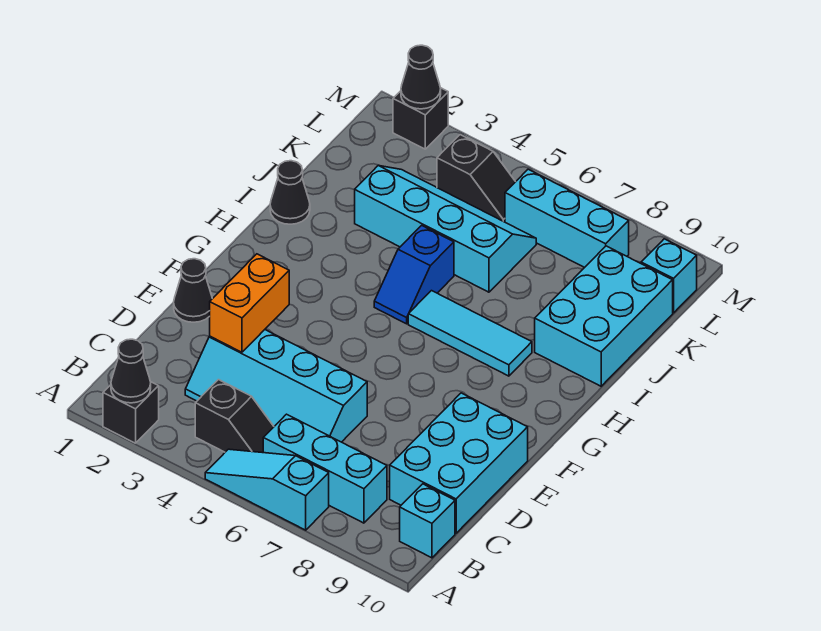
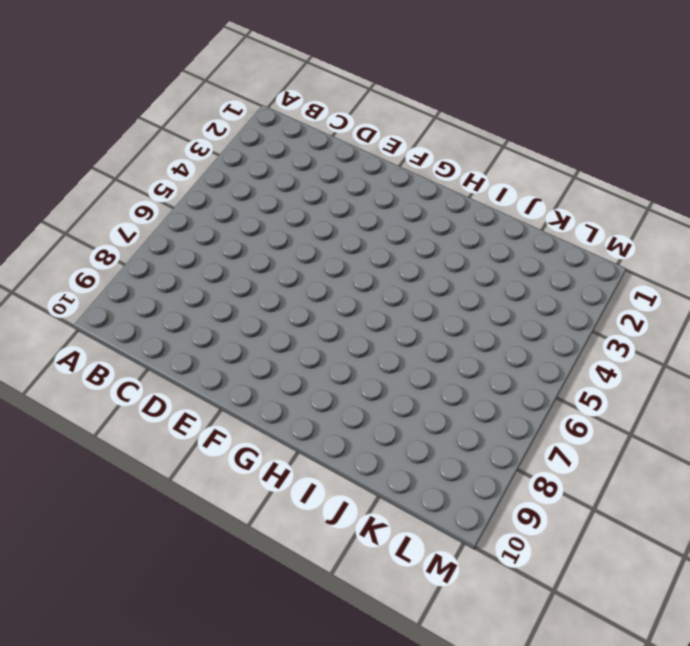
none -> black 1x1 brick [103,382,159,443]
none -> cyan 1x3 slope [205,449,329,530]
none -> black 1x2 slope [195,380,274,453]

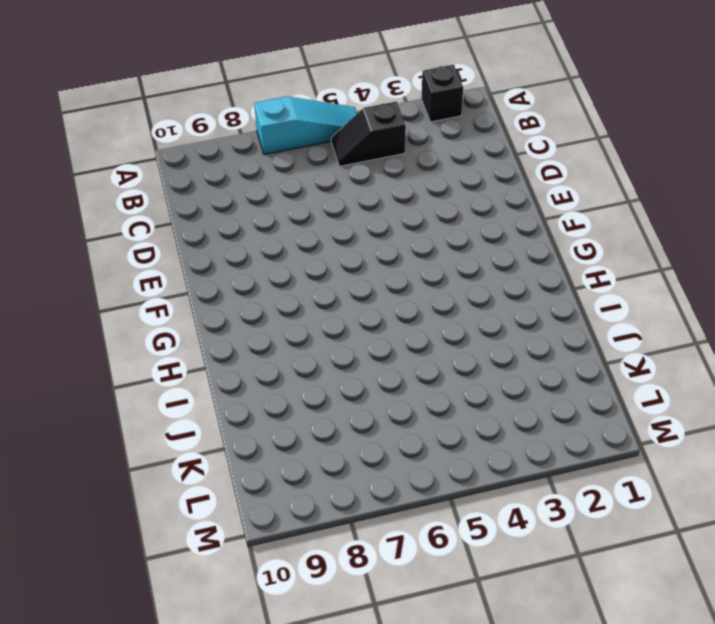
none -> cyan 1x3 brick [263,414,387,523]
none -> cyan 1x1 brick [400,484,455,558]
none -> cyan 2x4 slope [185,330,367,442]

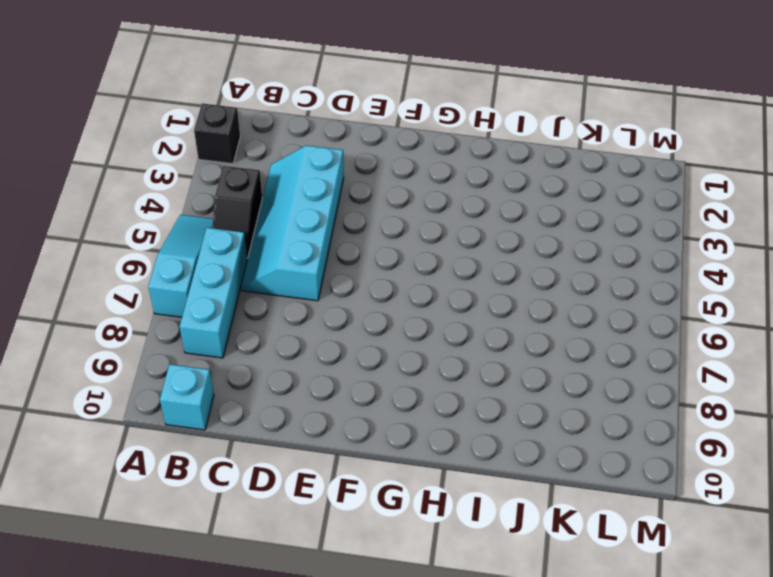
none -> cyan 2x3 brick [390,393,528,533]
none -> black 1x1 cone [174,259,212,322]
none -> blue 1x2 slope [374,225,454,324]

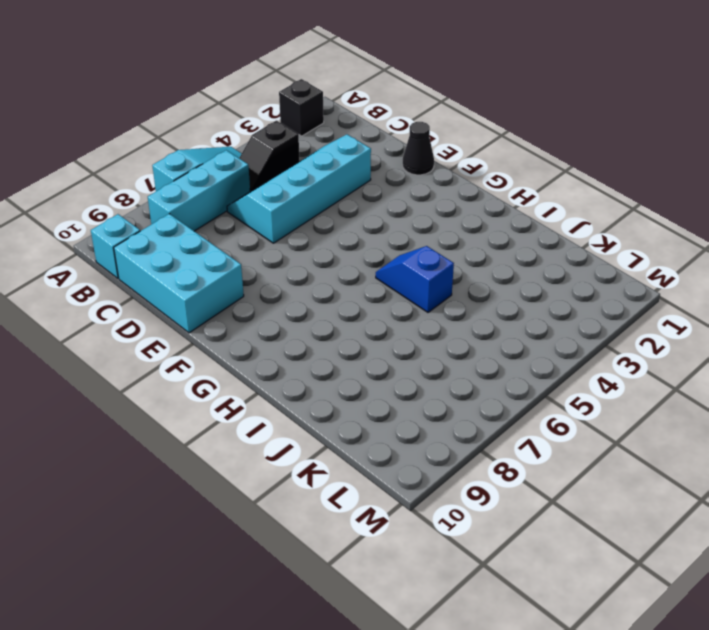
none -> cyan 1x3 tile [408,291,532,376]
none -> black 1x1 cone [270,161,310,224]
none -> cyan 2x3 brick [535,246,673,386]

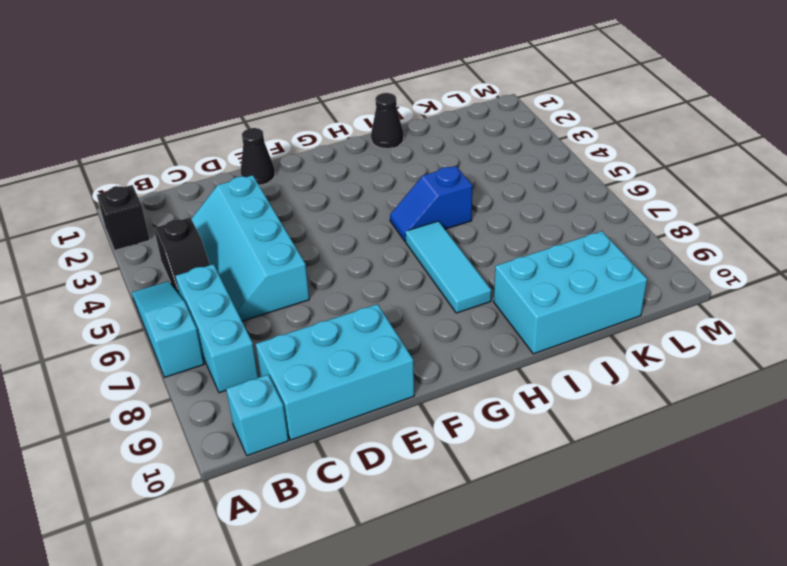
none -> cyan 2x4 slope [355,166,536,292]
none -> black 1x2 slope [437,135,515,222]
none -> cyan 1x3 brick [505,169,629,268]

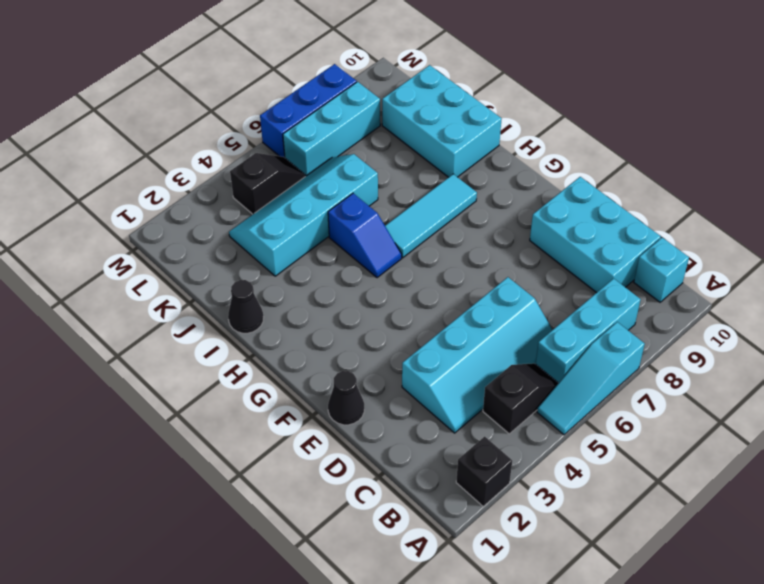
blue 1x3 brick [260,64,357,158] -> none
none -> cyan 1x1 brick [641,239,697,313]
none -> black 1x1 brick [393,88,448,149]
none -> black 1x1 cone [111,339,151,403]

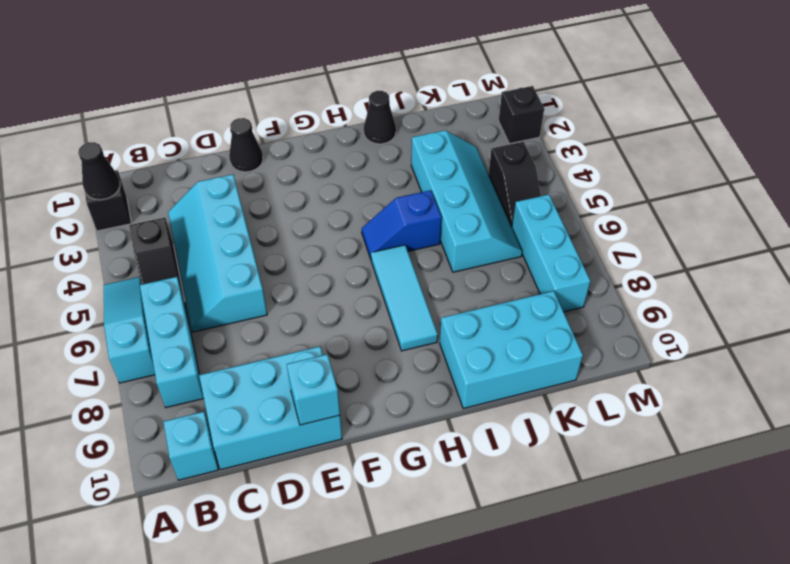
cyan 1x1 brick [287,354,340,425] -> cyan 1x1 brick moved to [641,239,697,313]
none -> orange 1x2 brick [210,254,289,352]
none -> black 1x1 cone [401,45,441,109]

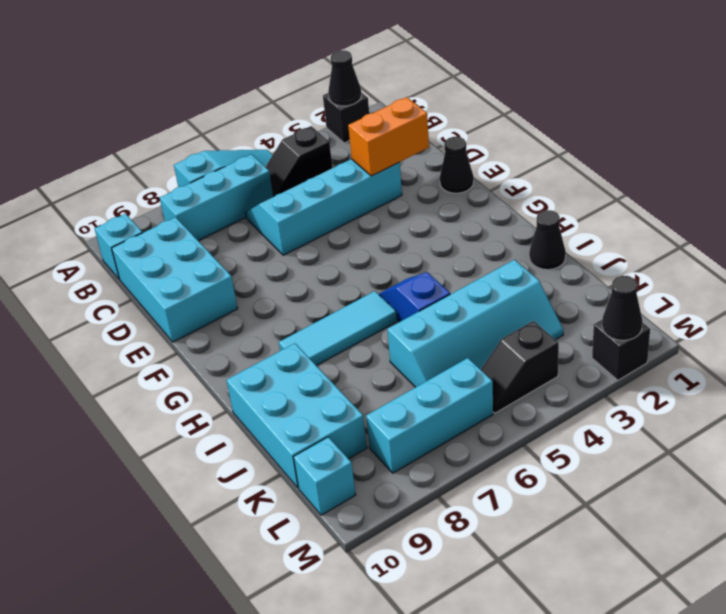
orange 1x2 brick [348,97,429,176] -> orange 1x2 brick turned to [210,254,289,352]

